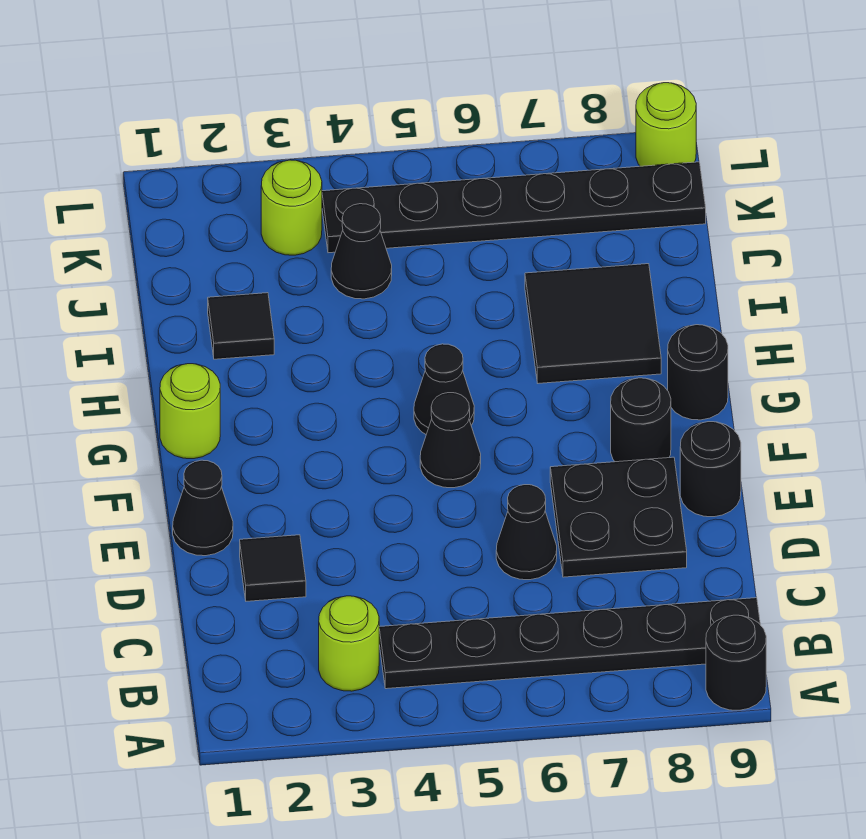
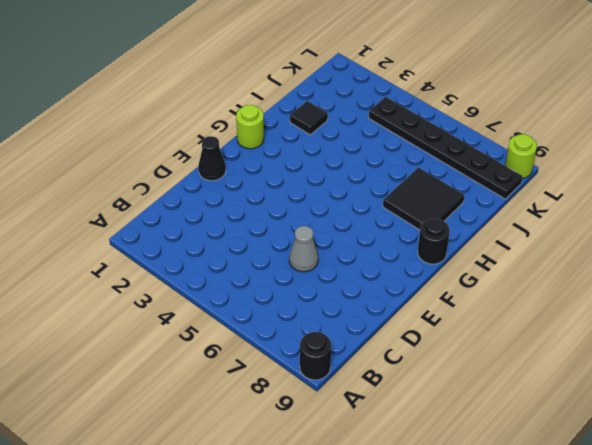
grey 1x1 cone [289,226,318,272] -> black 1x1 cone [496,485,557,580]
none -> lime 1x1 round brick [319,596,379,691]
none -> black 1x6 plate [379,598,760,689]
none -> black 1x1 tile [240,535,306,601]

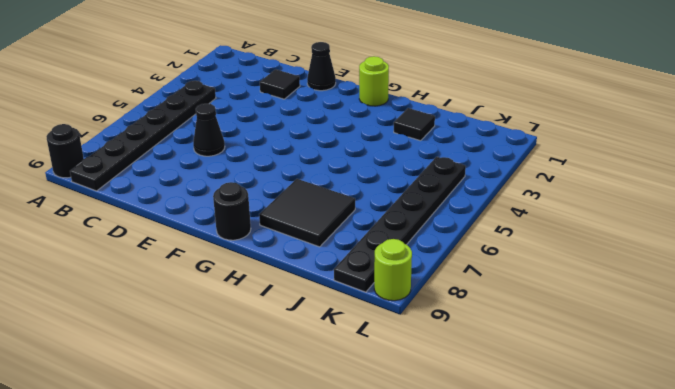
none -> lime 1x1 round brick [319,596,379,691]
none -> black 2x2 plate [550,457,687,577]
none -> black 1x1 round brick [680,422,741,517]

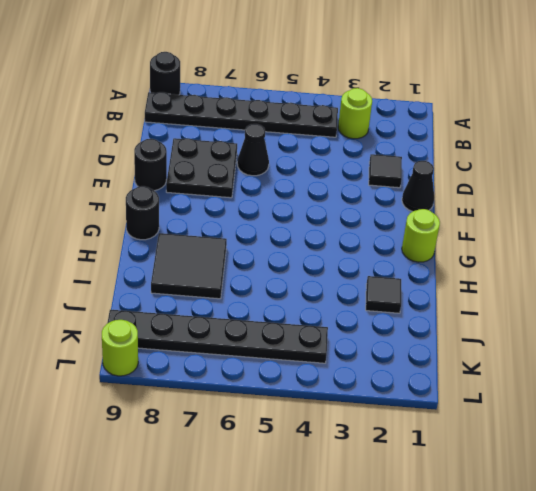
none -> black 1x1 cone [420,393,481,488]
none -> black 1x1 round brick [611,378,671,462]
none -> black 1x1 cone [414,344,474,434]

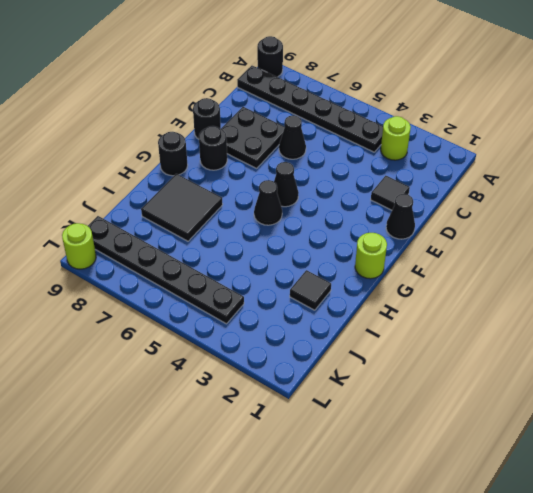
none -> black 1x1 cone [331,204,392,299]
none -> lime 1x1 round brick [261,160,322,255]

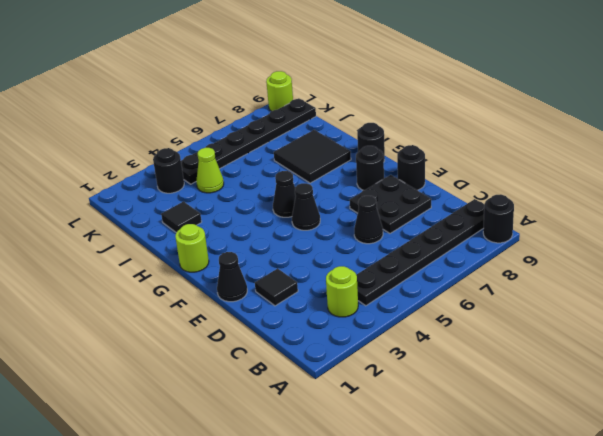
lime 1x1 cone [196,148,224,193] -> black 1x1 cone [331,204,392,299]
black 1x1 round brick [153,148,184,193] -> lime 1x1 round brick [261,160,322,255]

